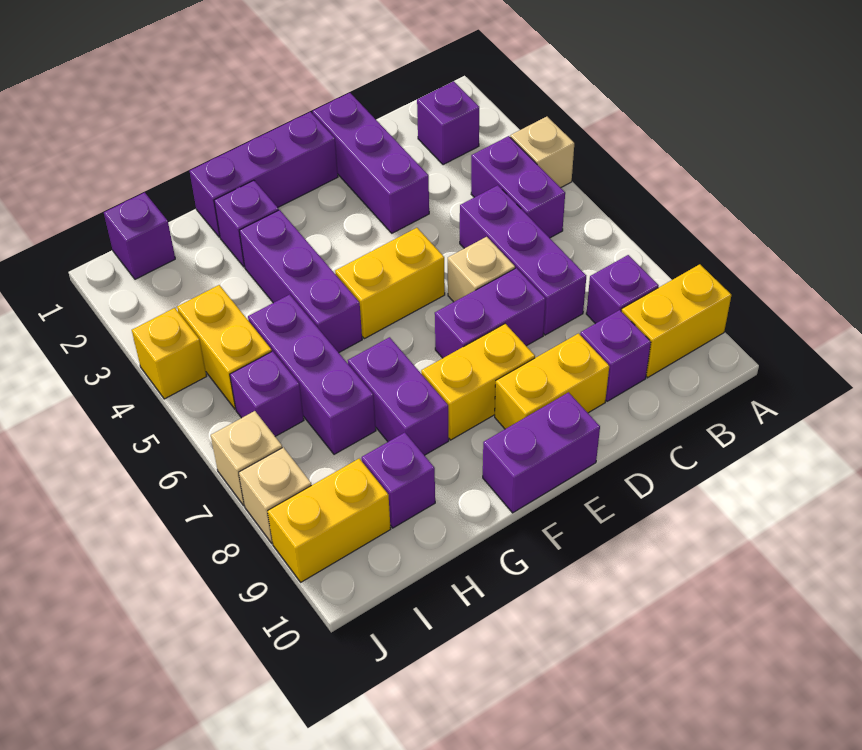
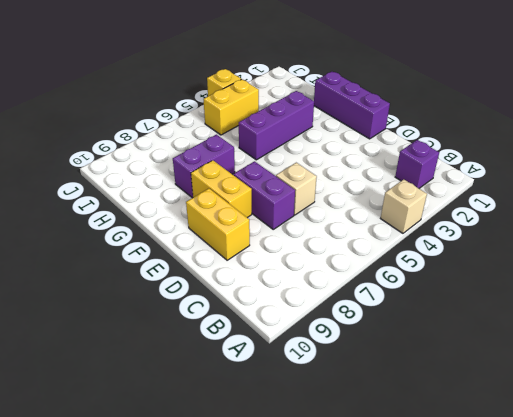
none -> yellow 1x2 brick [621,264,731,378]
none -> purple 1x2 brick [471,136,565,238]
none -> purple 1x1 brick [586,255,659,324]

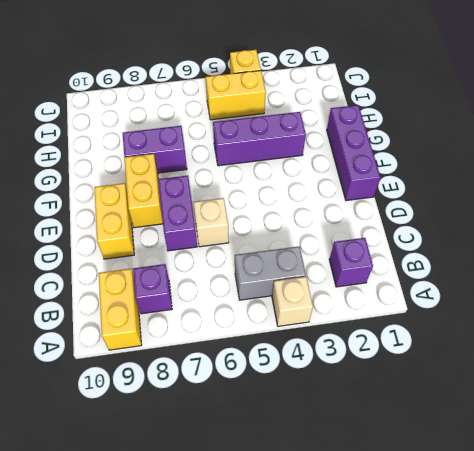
grey 1x2 brick [235,246,306,300] -> purple 1x2 brick [471,136,565,238]
none -> purple 1x3 brick [460,185,586,335]
none -> purple 1x1 brick [580,310,651,401]
none -> purple 1x3 brick [313,93,429,233]

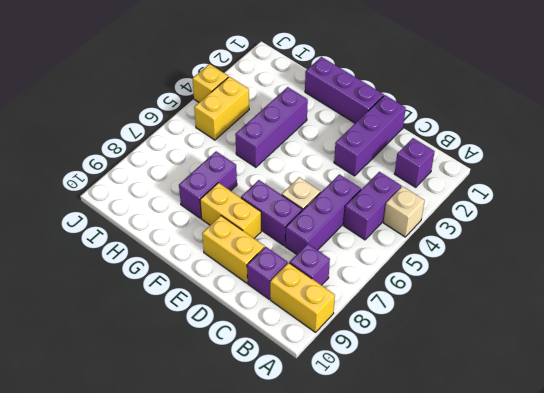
none -> yellow 1x2 brick [335,228,445,339]
none -> purple 1x2 brick [483,392,600,513]
none -> purple 1x1 brick [214,180,279,267]

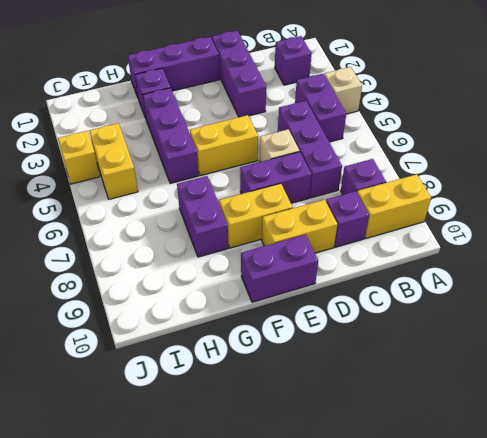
none -> purple 1x3 brick [248,294,376,454]
none -> purple 1x1 brick [362,433,435,528]
none -> purple 1x1 brick [104,192,175,279]

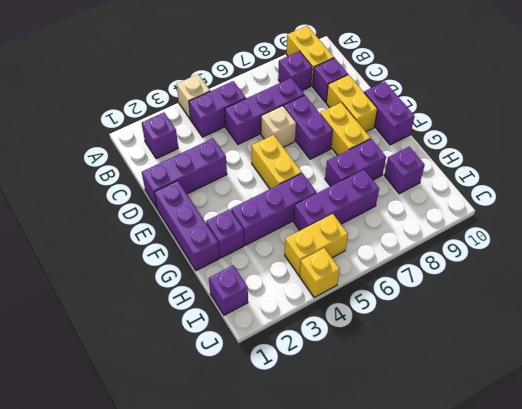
none -> purple 1x1 brick [230,351,304,436]
none -> yellow 1x2 brick [268,459,391,582]
none -> tan 1x1 brick [211,411,282,505]

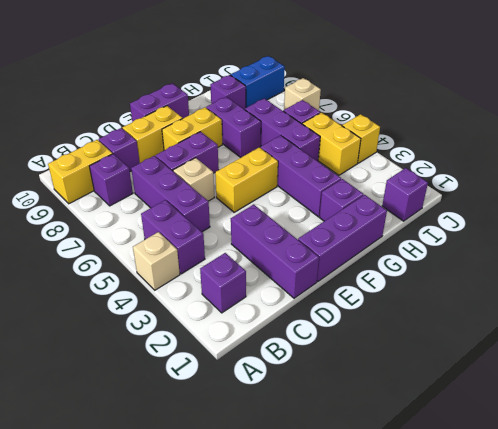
blue 1x2 brick [231,56,285,108] -> yellow 1x2 brick [268,459,391,582]
none -> tan 1x1 brick [239,447,312,543]

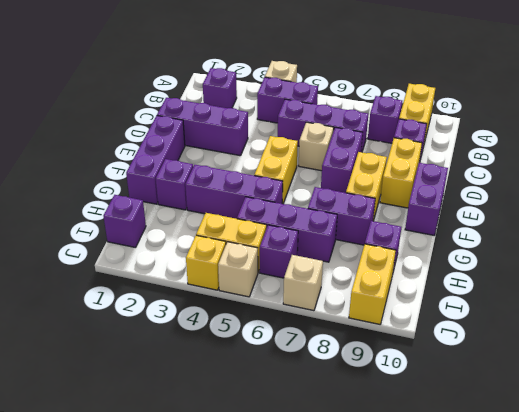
tan 1x1 brick [218,242,258,297] -> tan 1x1 brick moved to [239,447,312,543]

